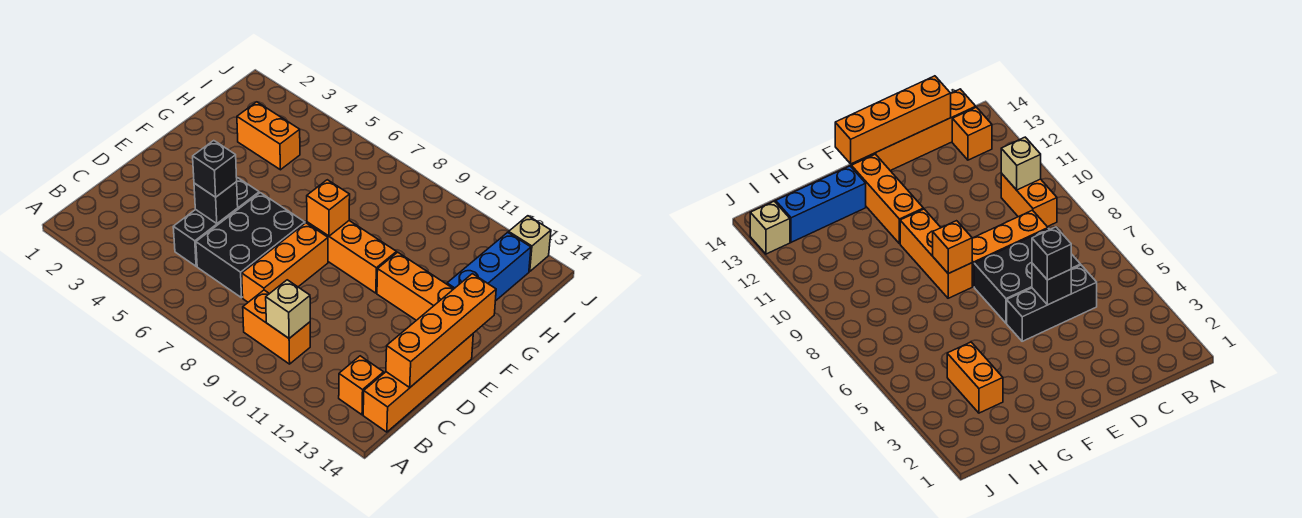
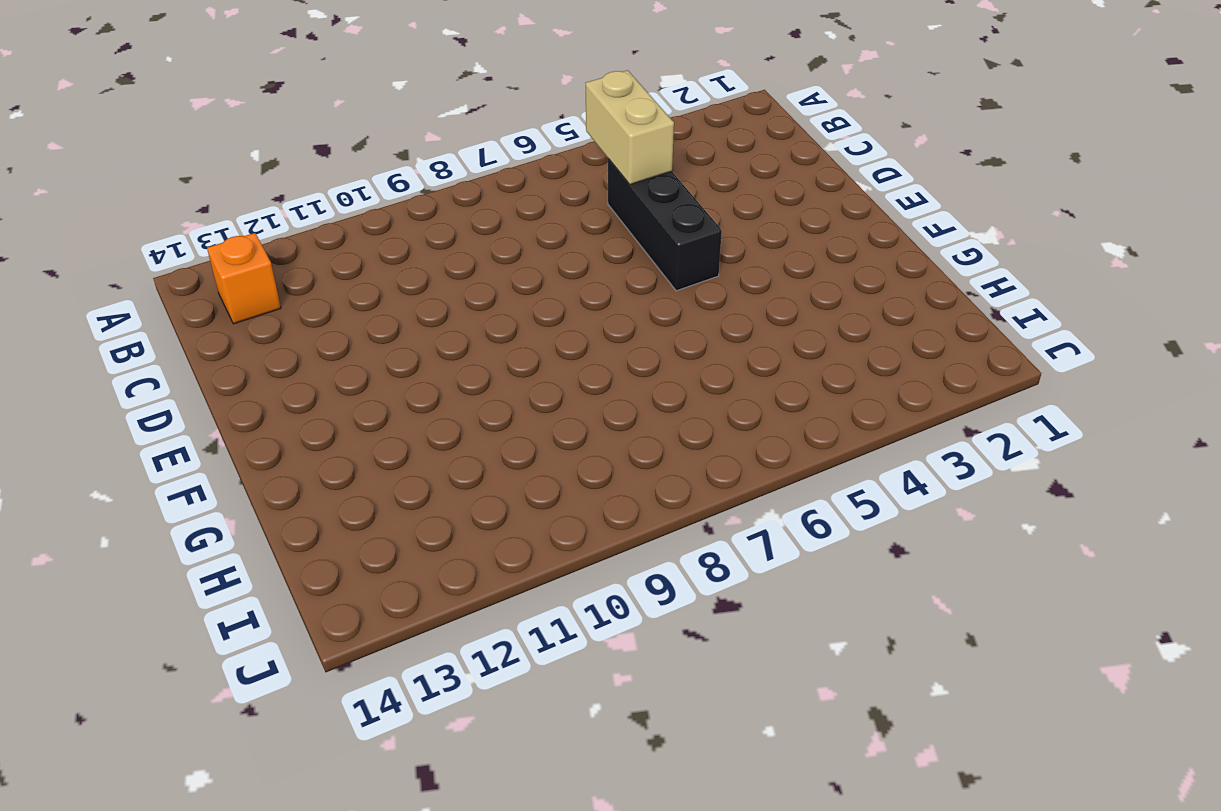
tan 1x2 brick [586,70,674,184] -> none
none -> orange 1x2 brick [243,290,310,364]
none -> orange 1x4 brick [363,334,473,432]
none -> black 2x3 brick [196,193,305,298]

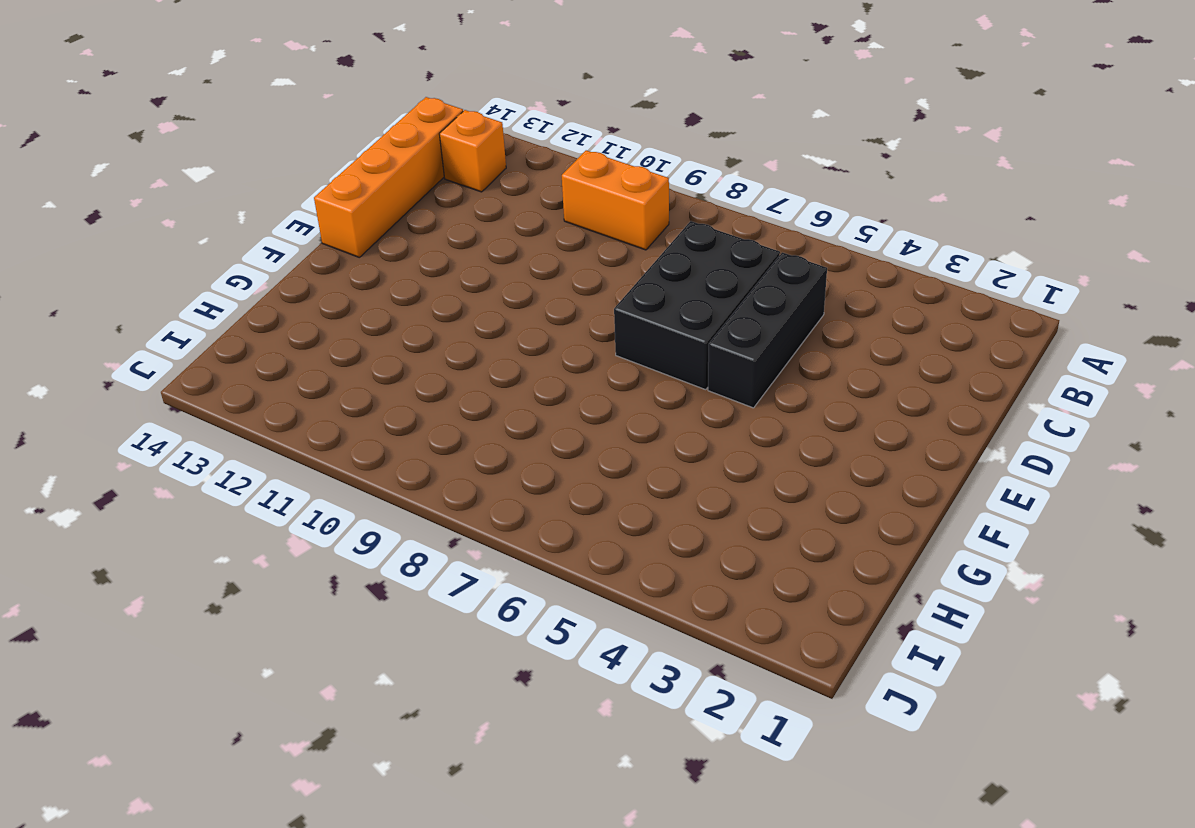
none -> orange 1x3 brick [242,223,328,302]
none -> orange 1x3 brick [307,221,397,293]
none -> orange 1x3 brick [377,252,453,320]

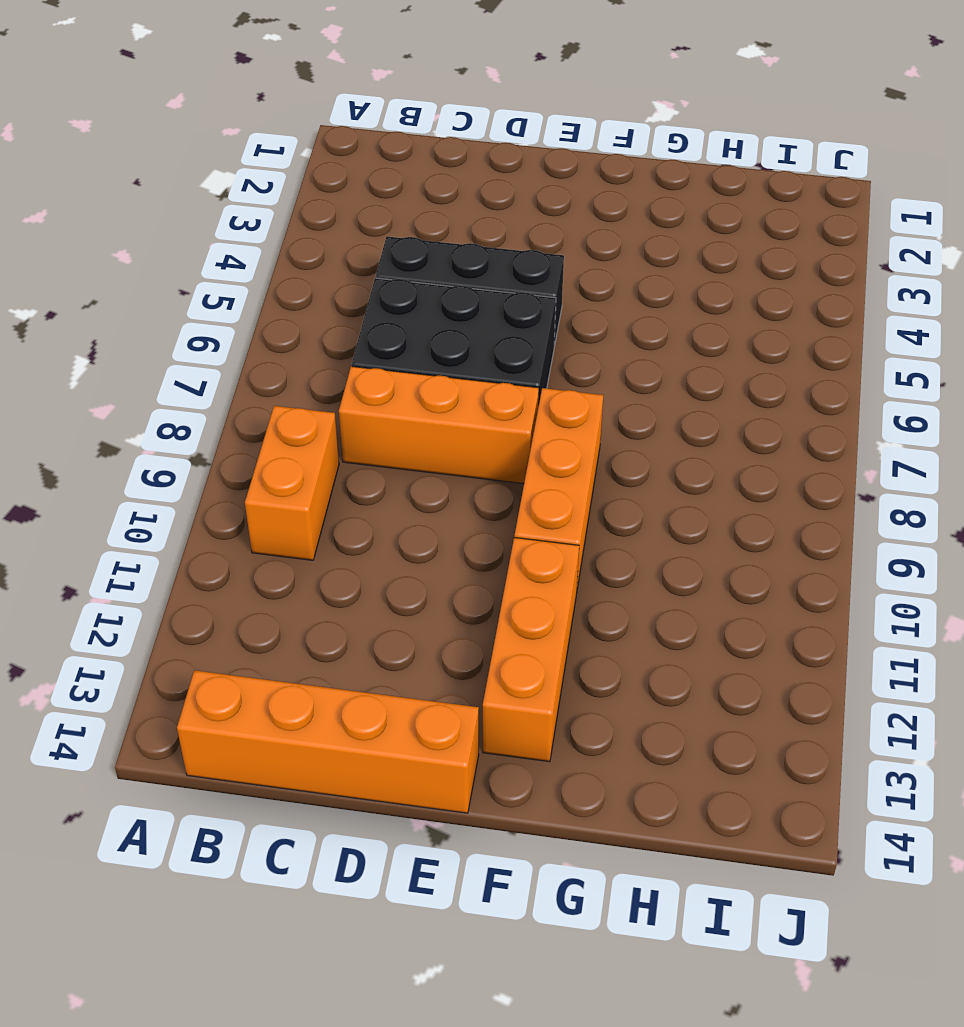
none -> orange 1x1 brick [339,356,384,415]
none -> blue 1x3 brick [447,232,531,301]
none -> orange 1x2 brick [237,102,300,170]

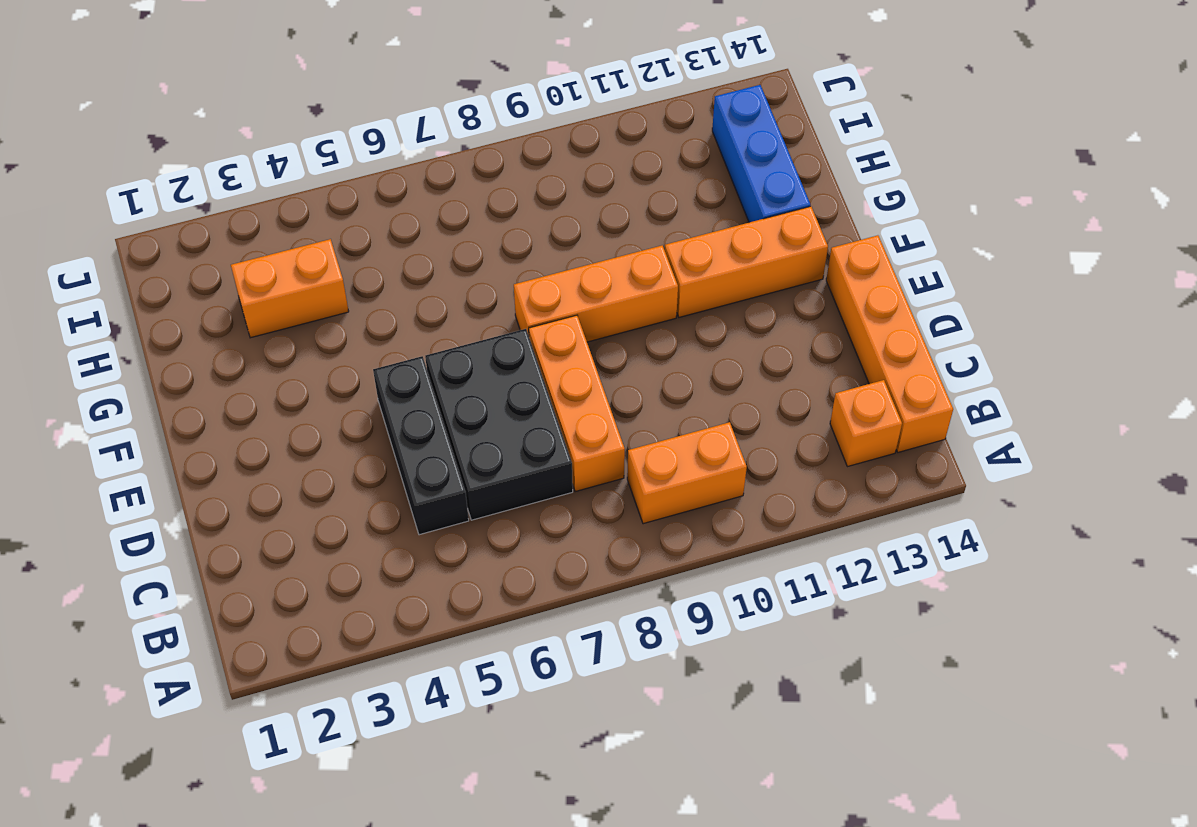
none -> tan 1x1 brick [509,216,551,272]
none -> tan 1x1 brick [266,280,310,338]
none -> orange 1x4 brick [386,274,496,387]

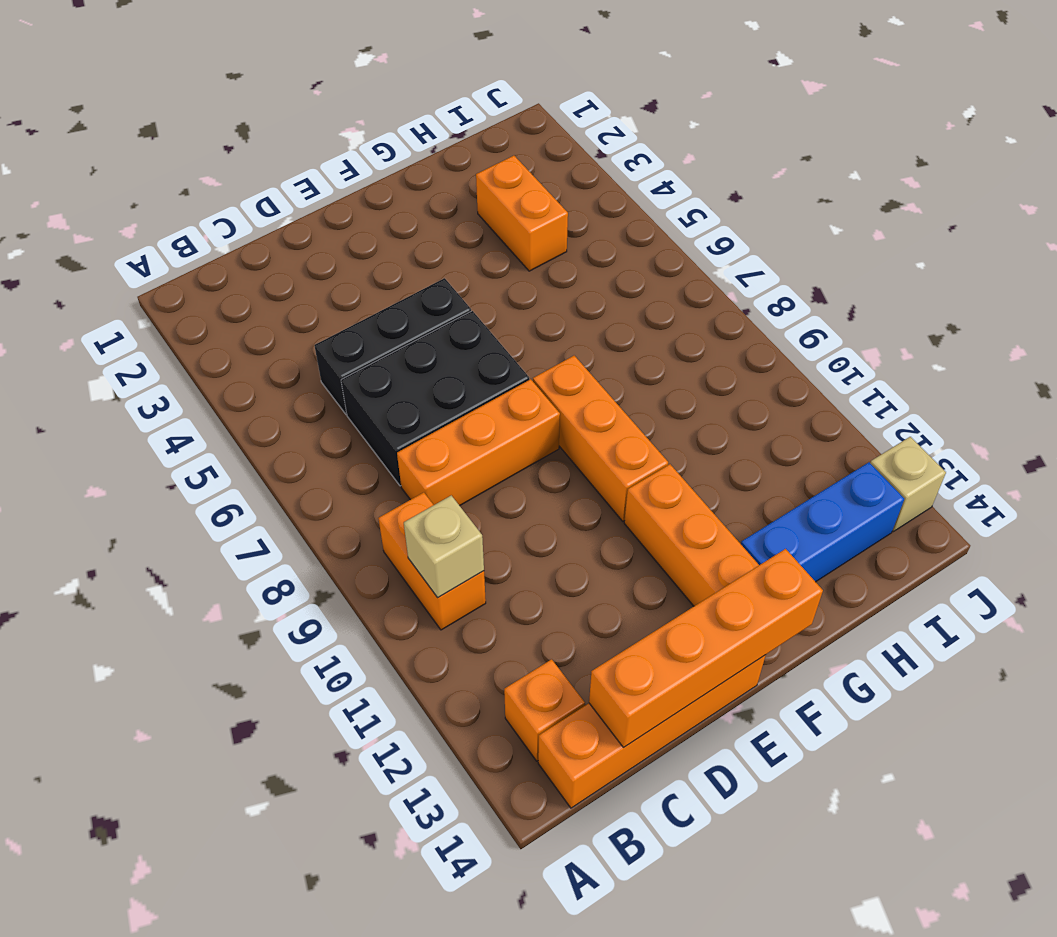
none -> black 1x1 brick [194,182,238,224]
none -> orange 1x1 brick [307,180,350,236]
none -> black 1x1 brick [193,141,237,197]

